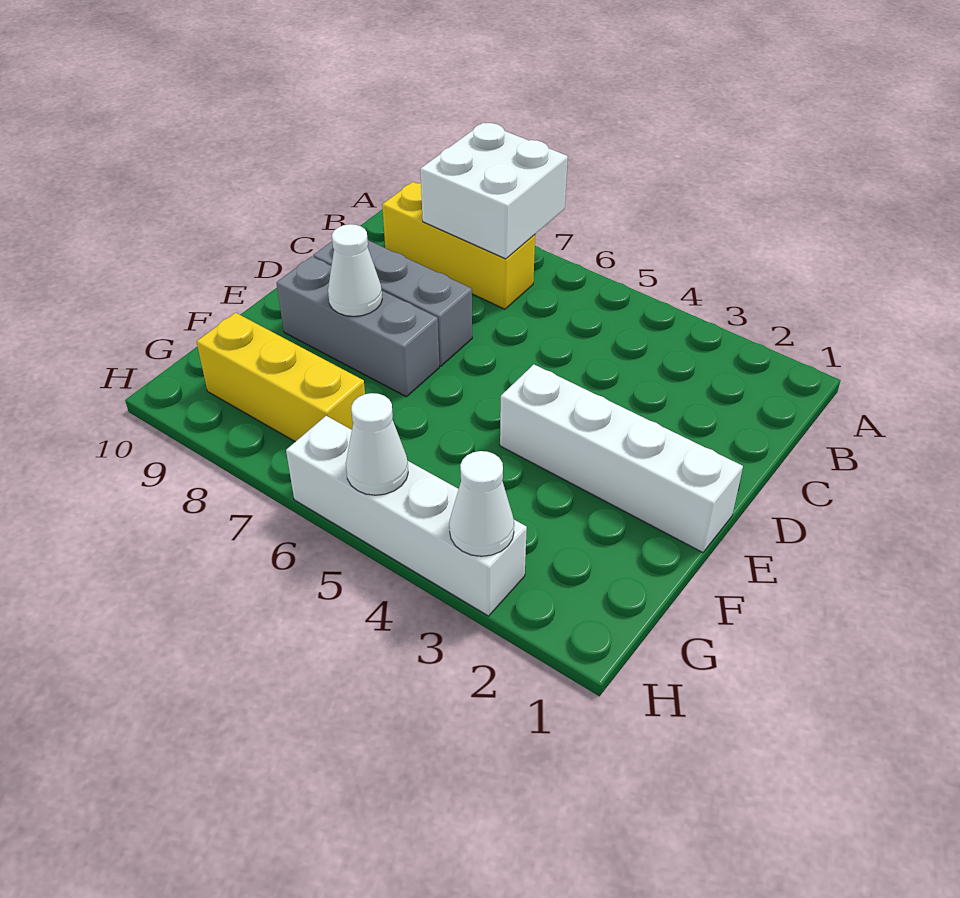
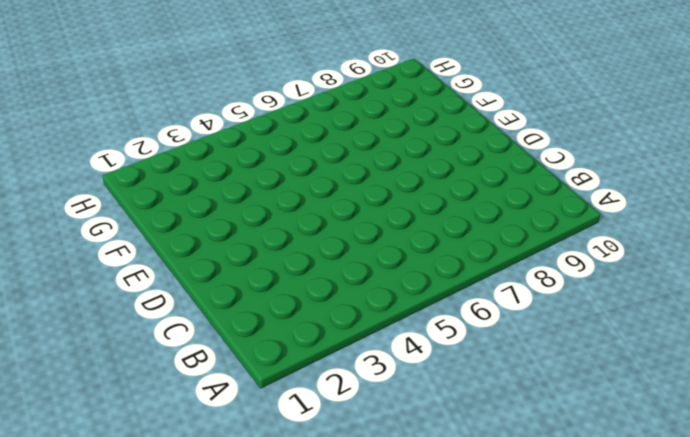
none -> yellow 1x3 brick [382,182,535,309]
none -> grey 1x3 brick [313,240,472,366]

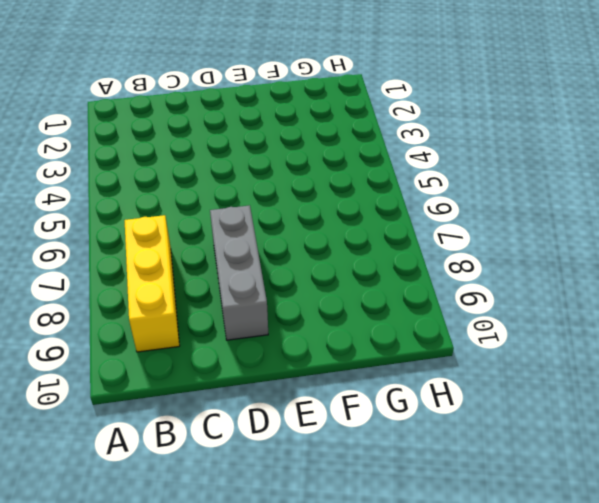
none -> white 1x4 brick [500,365,743,552]
none -> grey 1x3 brick [276,256,439,397]

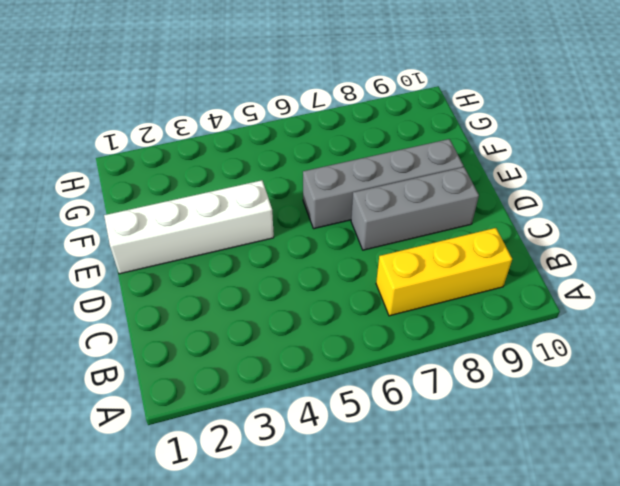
grey 1x4 brick [303,139,464,229] -> grey 1x3 brick [276,256,439,397]
none -> yellow 1x3 brick [197,313,365,442]
none -> white 1x4 brick [286,416,527,616]

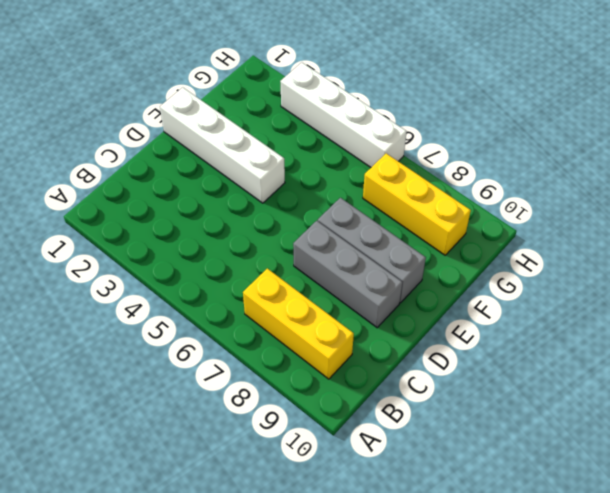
none -> white 2x2 brick [420,122,568,259]
none -> white 1x1 cone [328,224,382,316]

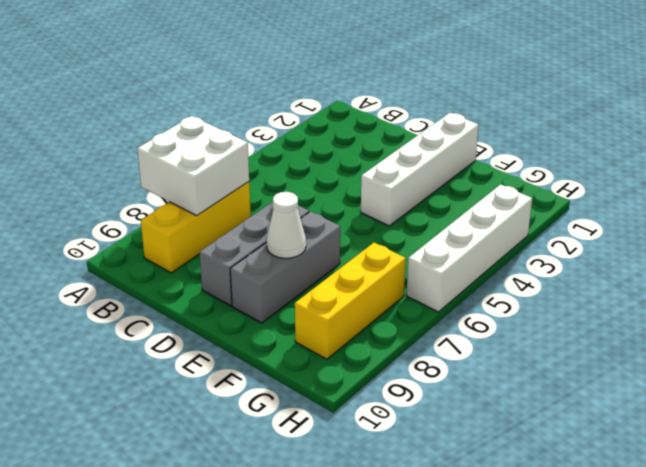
none -> white 1x1 cone [449,451,514,556]
none -> white 1x1 cone [346,393,408,495]

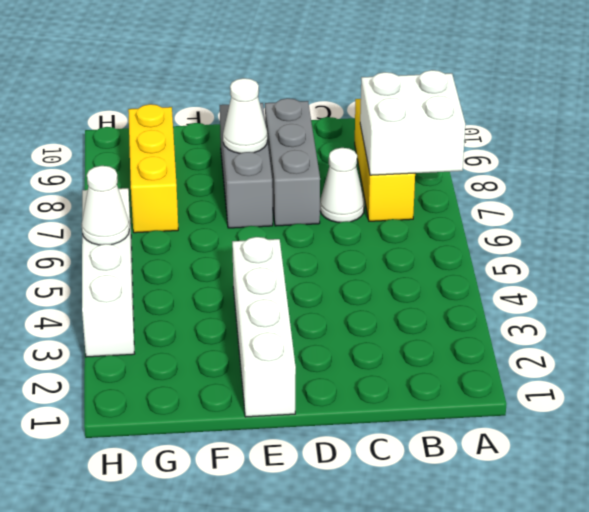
white 1x1 cone [320,148,364,222] -> white 1x1 cone moved to [449,451,514,556]

